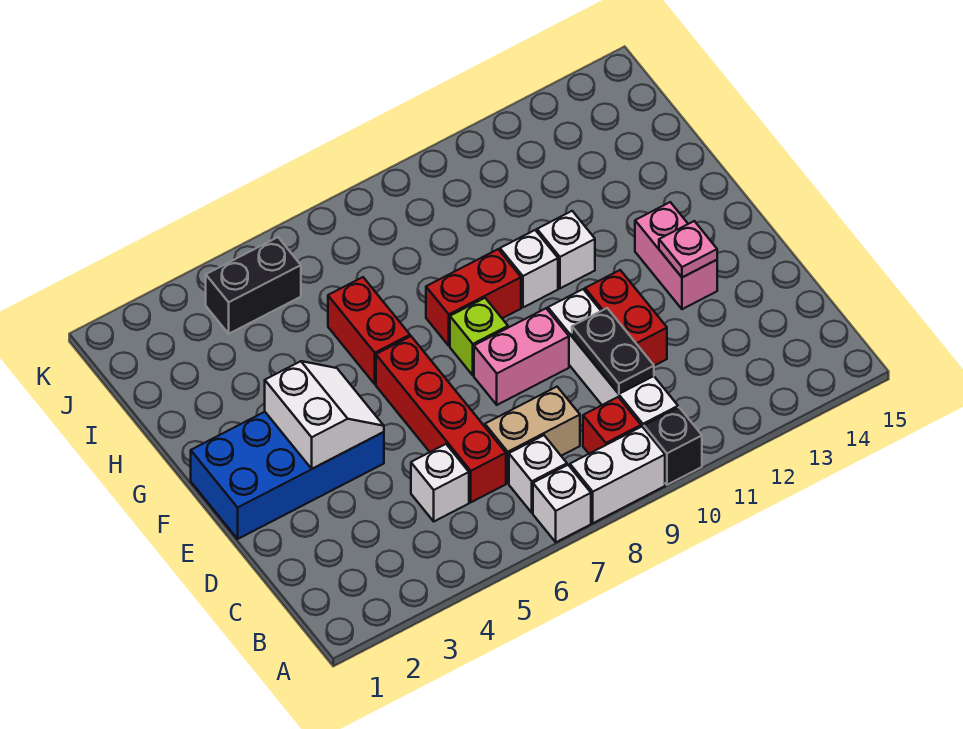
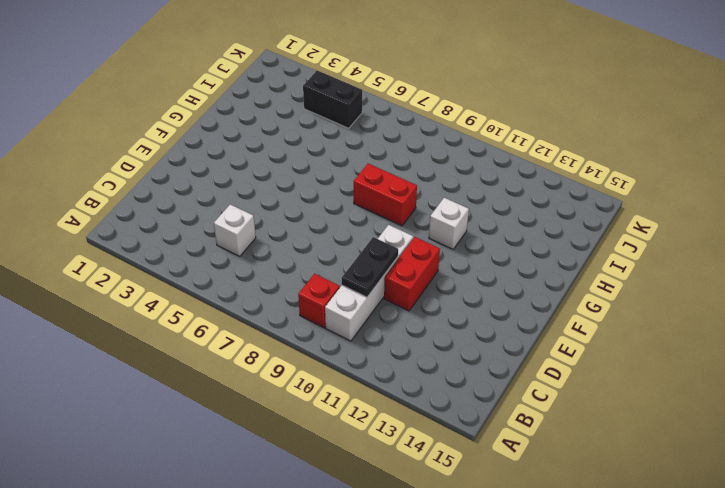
none -> white 1x1 brick [533,465,591,542]
none -> white 1x2 brick [570,427,665,523]
none -> black 1x1 brick [644,408,702,485]

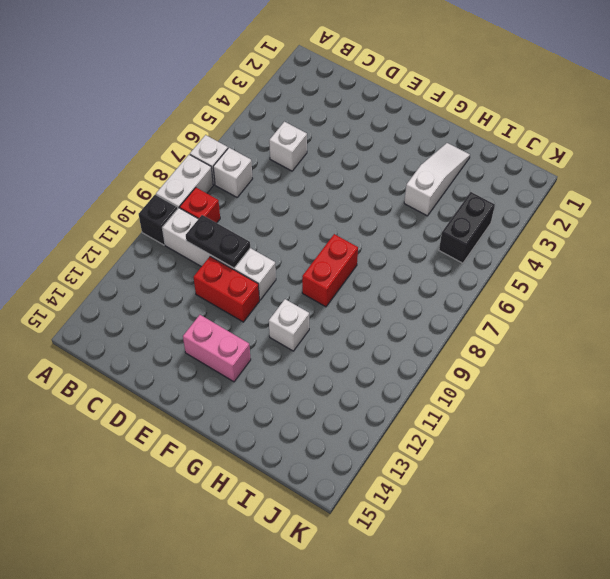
white 1x3 slope [404,143,470,216] -> none
none -> red 1x4 brick [376,336,506,502]
none -> tan 1x2 brick [485,387,580,483]
none -> blue 2x4 brick [191,412,384,539]

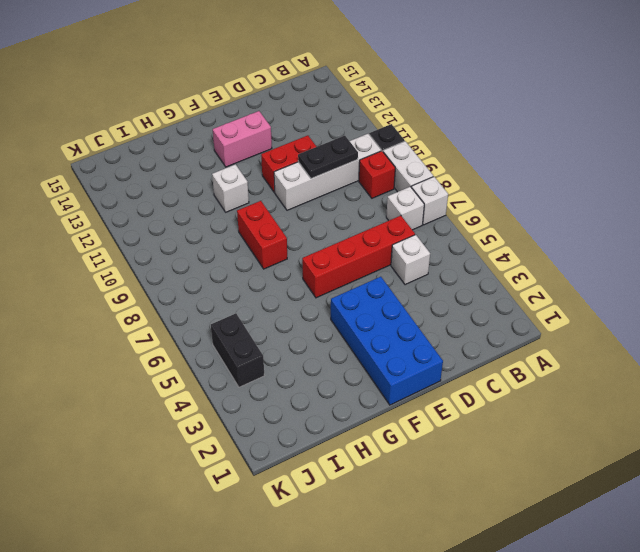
none -> tan 1x2 brick [485,387,580,483]
none -> pink 1x2 brick [474,308,569,405]
none -> lime 1x1 brick [450,298,508,375]

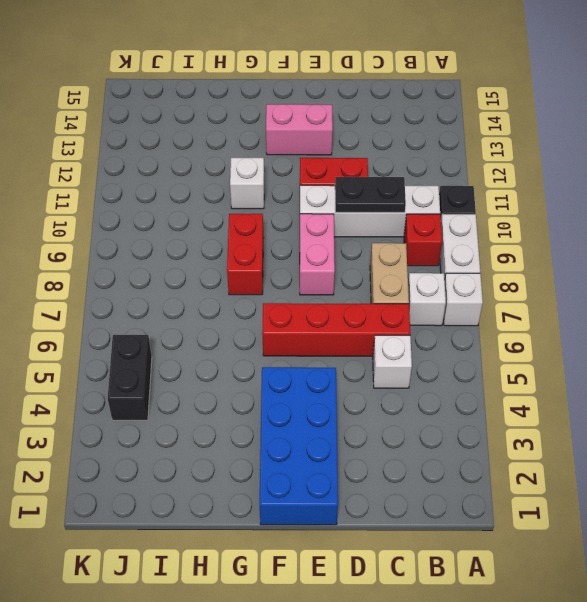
none -> lime 1x1 brick [450,298,508,375]
none -> red 1x2 brick [328,277,410,384]
none -> white 1x1 brick [500,230,558,307]

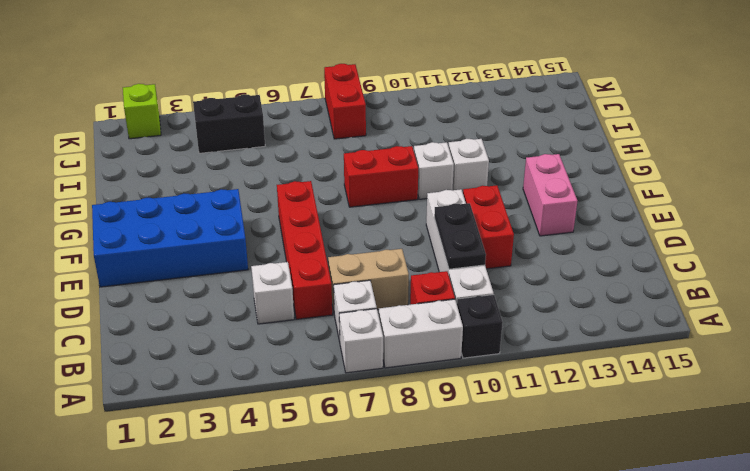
red 1x2 brick [324,64,366,139] -> red 1x2 brick moved to [328,277,410,384]
lime 1x1 brick [123,84,161,139] -> lime 1x1 brick moved to [450,298,508,375]
none -> pink 1x2 brick [474,308,569,405]
none -> white 2x2 slope [265,361,384,469]
none -> pink 1x1 plate [659,221,717,277]

